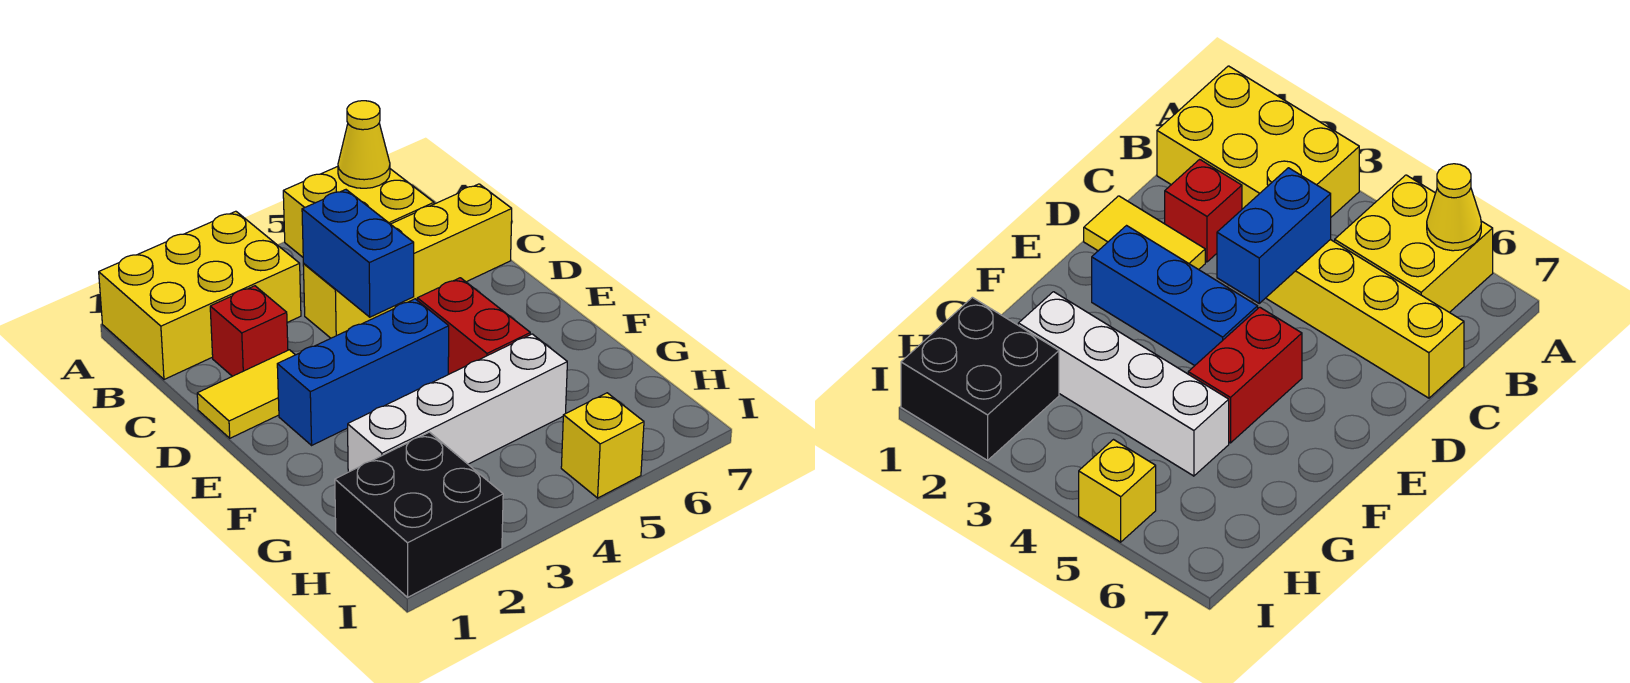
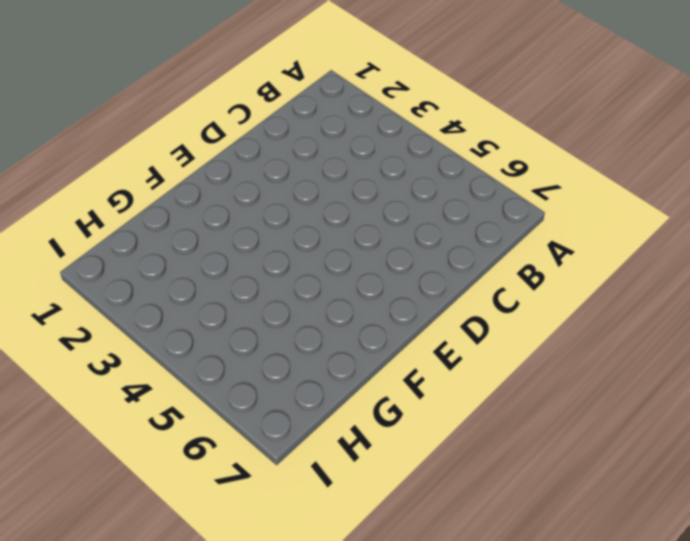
none -> yellow 2x3 brick [99,211,301,379]
none -> yellow 2x2 brick [283,167,434,257]
none -> red 1x1 brick [210,286,288,376]

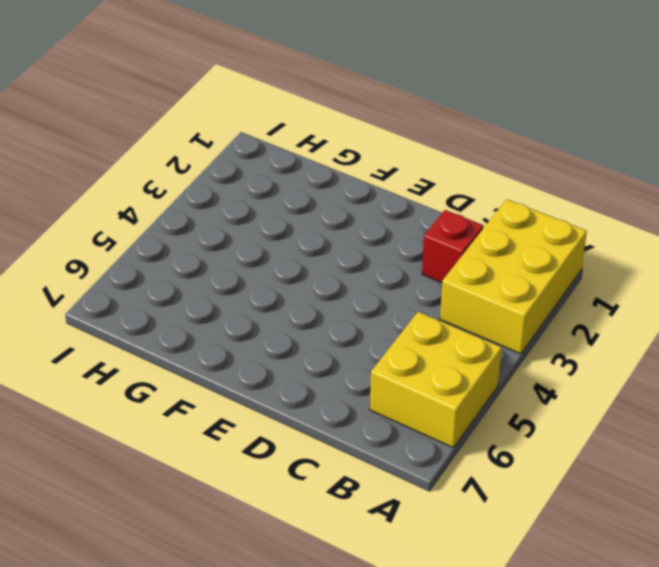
none -> yellow 1x4 brick [303,184,512,338]
none -> yellow 1x2 tile [197,350,295,438]
none -> blue 1x3 brick [277,299,449,445]

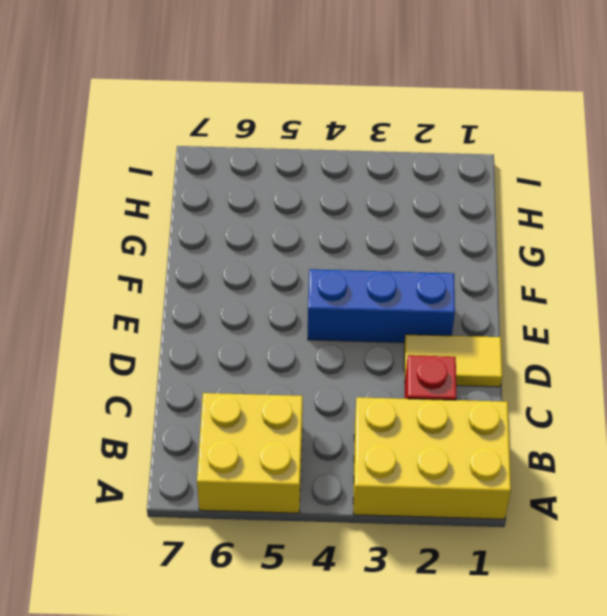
none -> yellow 1x4 brick [303,184,512,338]
none -> red 1x2 brick [417,278,530,374]
none -> white 1x4 brick [348,334,567,472]

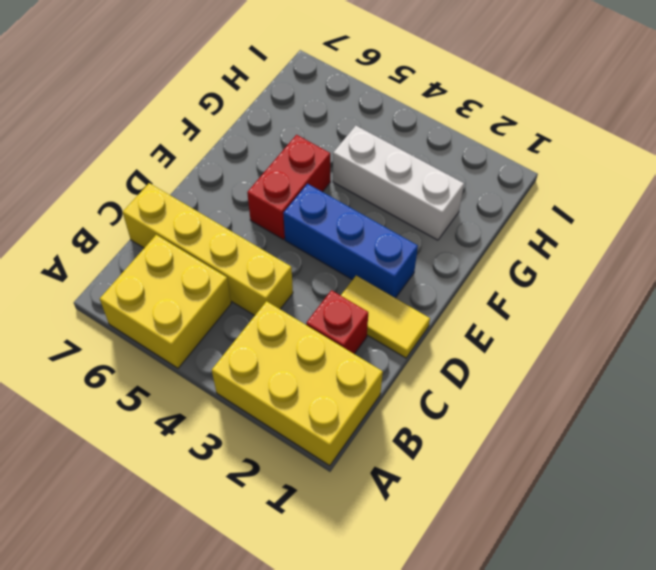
white 1x3 brick [333,126,464,240] -> white 1x4 brick [348,334,567,472]
none -> black 2x2 brick [335,432,503,597]
none -> yellow 1x1 brick [561,393,644,498]
none -> yellow 1x1 cone [338,101,390,188]

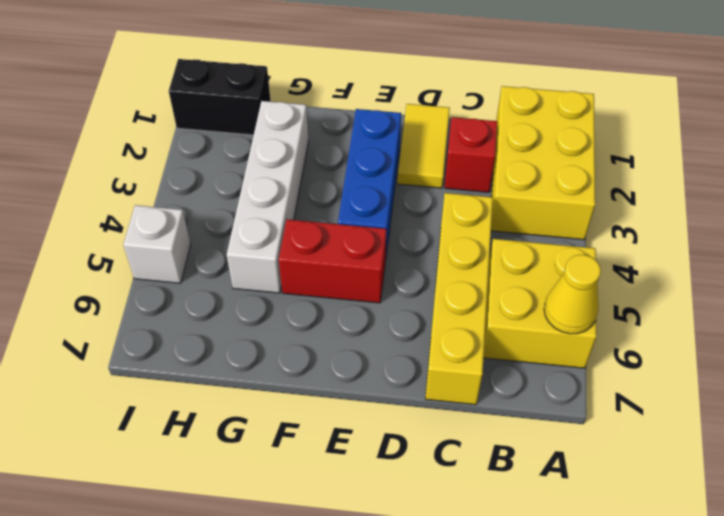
black 1x2 brick [169,59,271,135] -> black 2x2 brick [335,432,503,597]
white 1x1 brick [123,205,191,283] -> yellow 1x1 brick [561,393,644,498]
none -> blue 1x2 brick [302,190,414,317]

